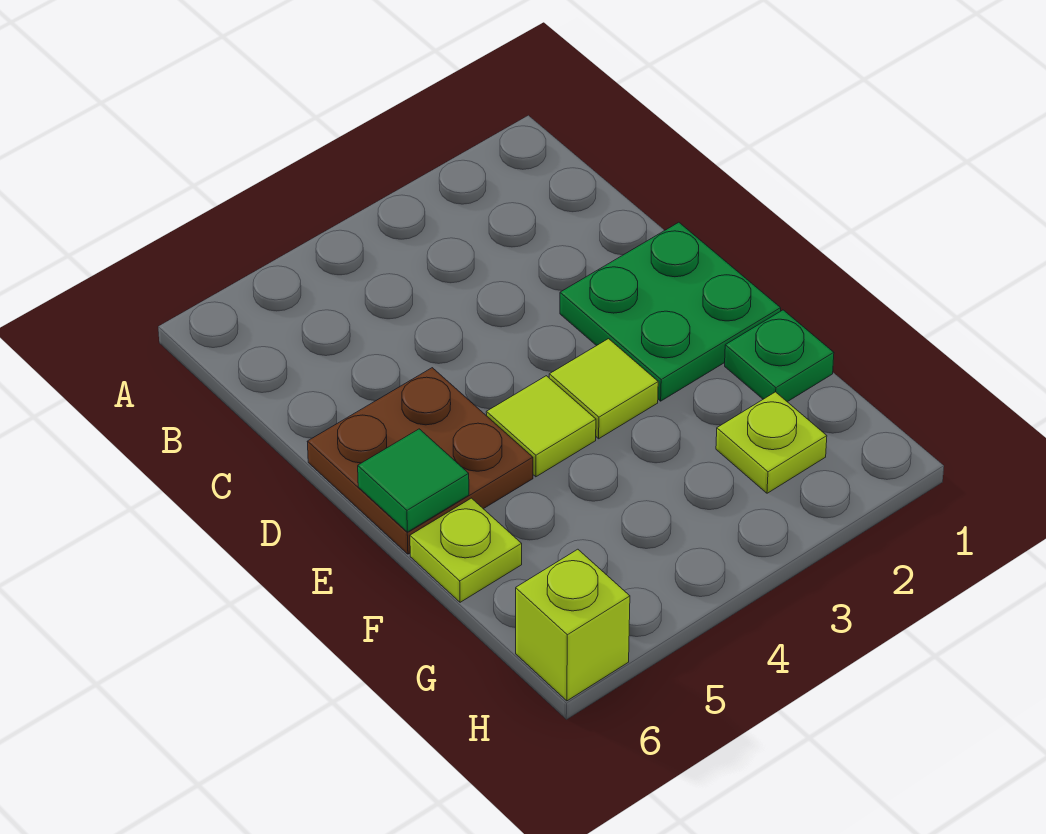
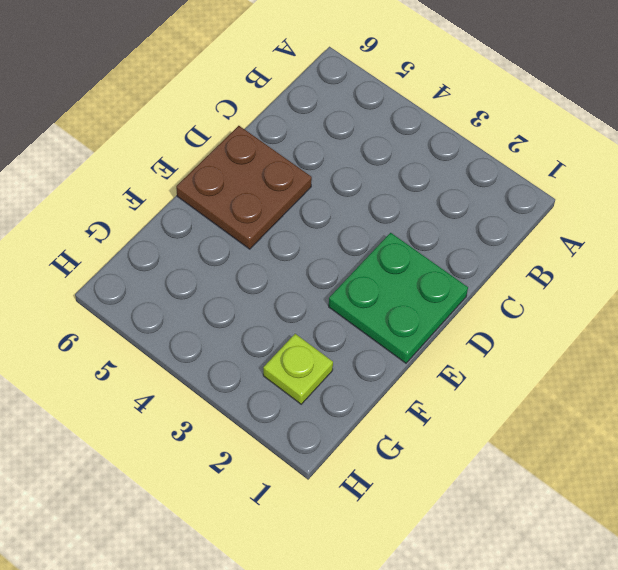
none -> lime 1x1 tile [549,339,658,439]
none -> lime 1x1 tile [486,376,596,477]

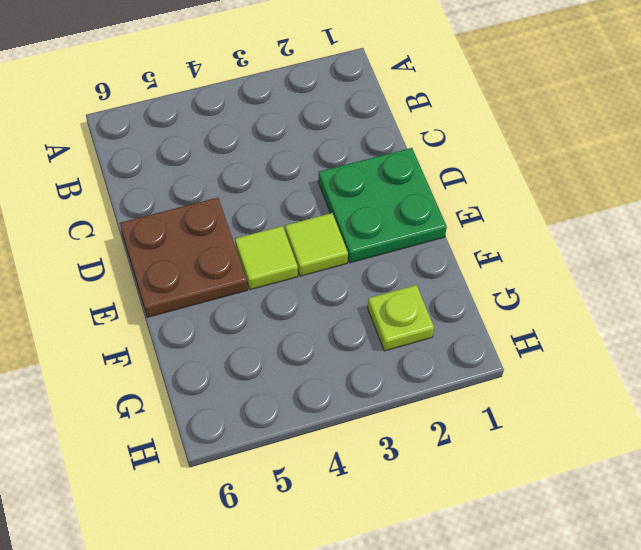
none -> green 1x1 plate [725,310,834,402]
none -> lime 1x1 plate [410,498,522,602]

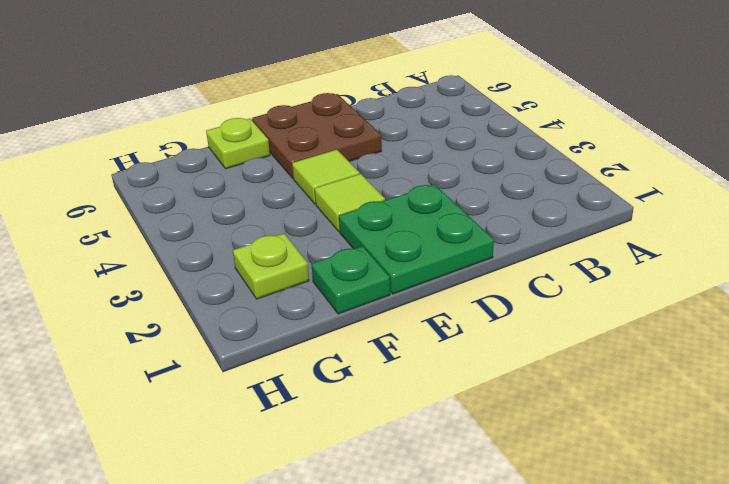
none -> lime 1x1 brick [516,549,630,701]
none -> green 1x1 tile [358,429,469,532]

